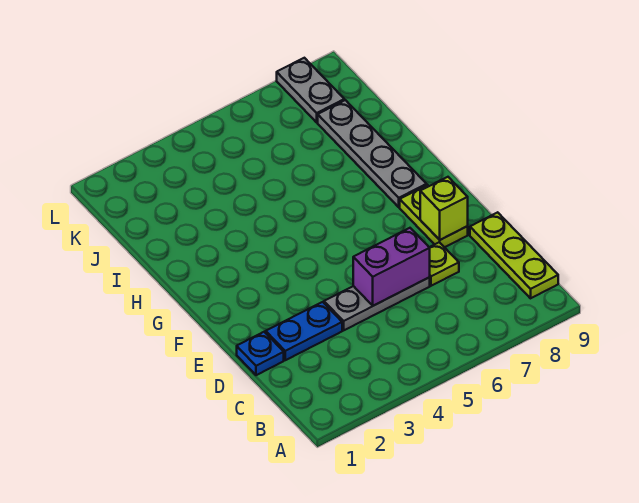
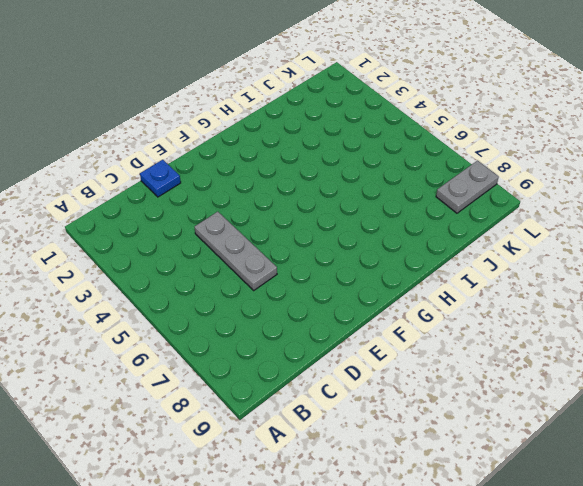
none -> lime 1x3 plate [470,212,558,298]
none -> blue 1x2 plate [266,302,342,360]

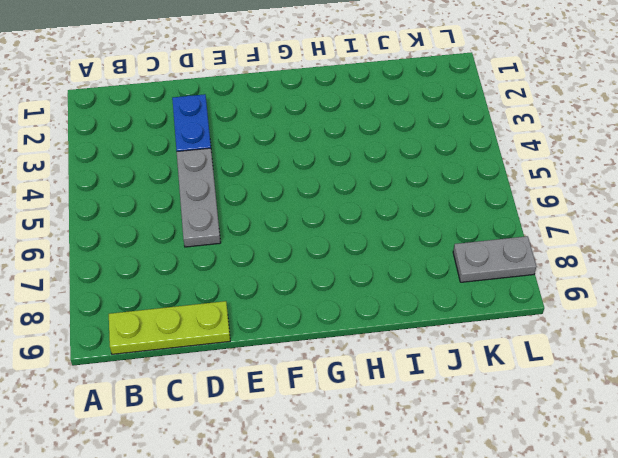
none -> blue 1x1 plate [237,332,284,375]
none -> lime 1x1 plate [429,242,459,286]

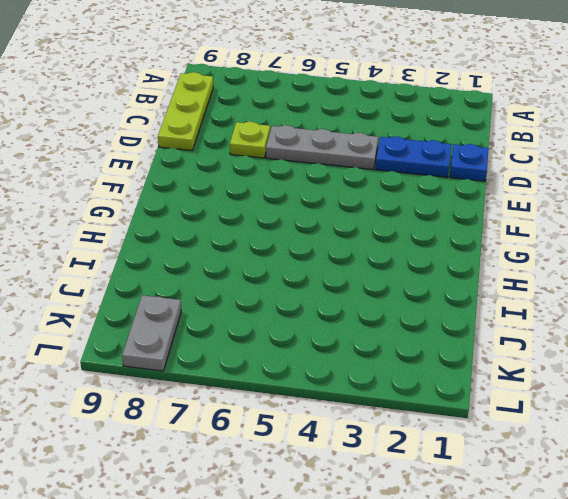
none -> lime 1x2 plate [400,185,468,247]
none -> grey 1x4 plate [318,100,427,207]

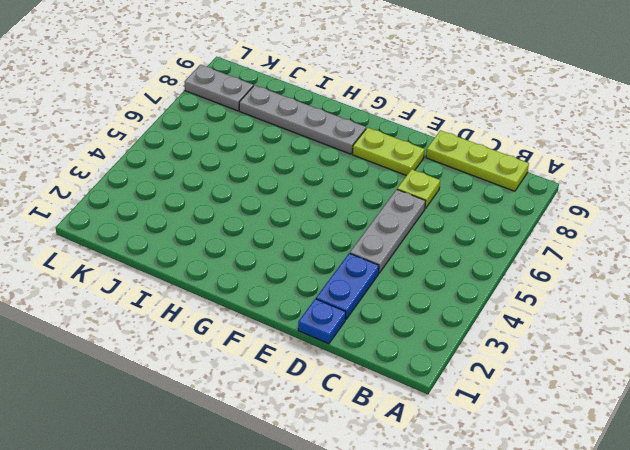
none -> purple 1x2 brick [353,228,430,306]
none -> lime 1x1 brick [420,177,468,240]

